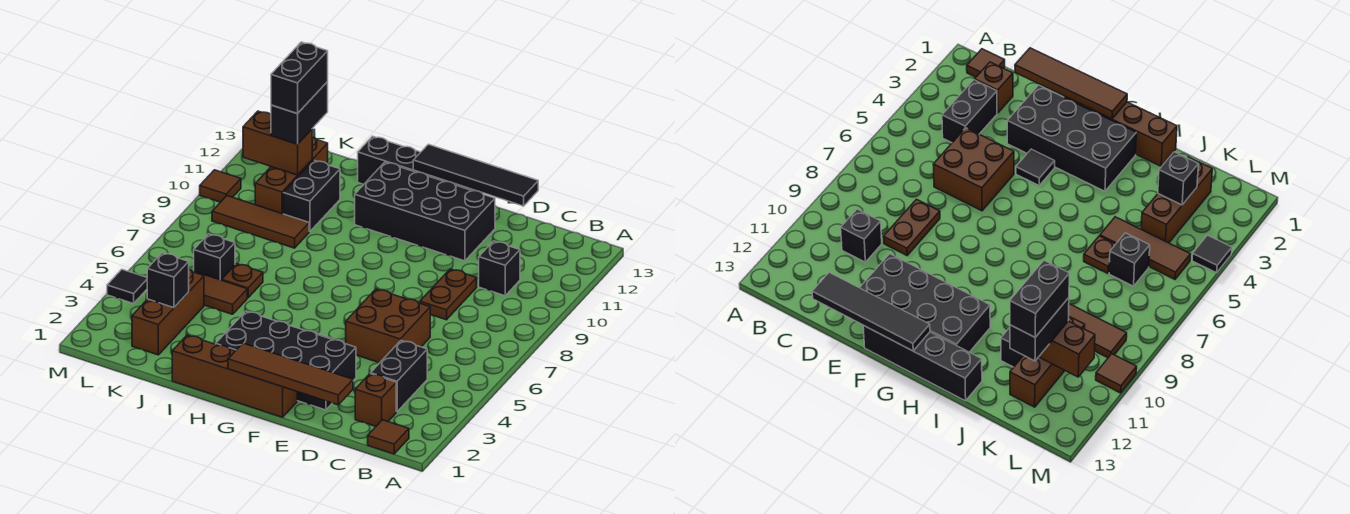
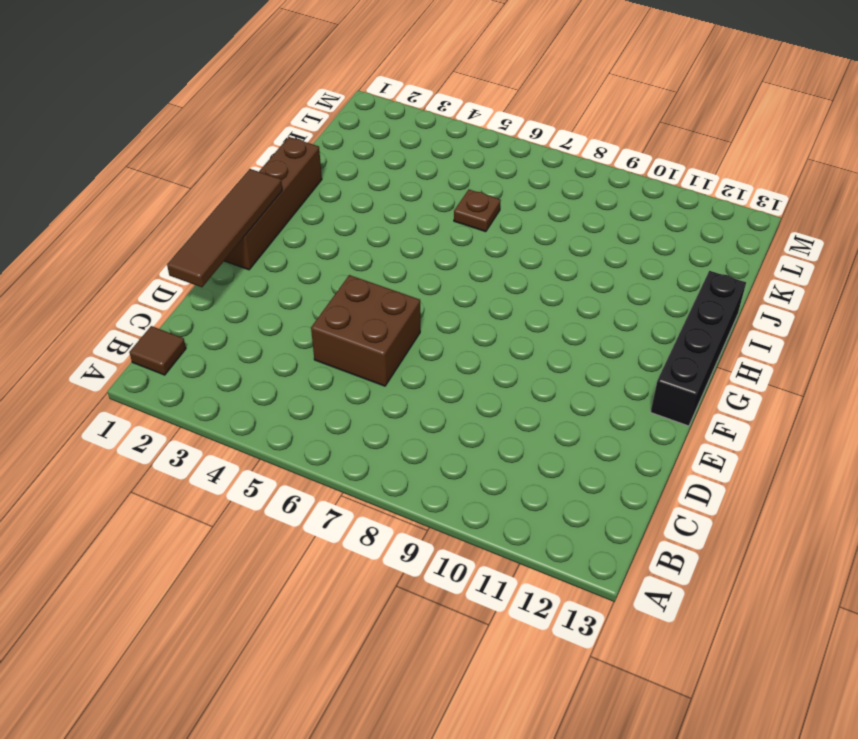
none -> brown 1x1 brick [355,374,396,426]
none -> black 1x2 brick [371,341,427,412]
none -> black 1x1 brick [479,241,520,296]

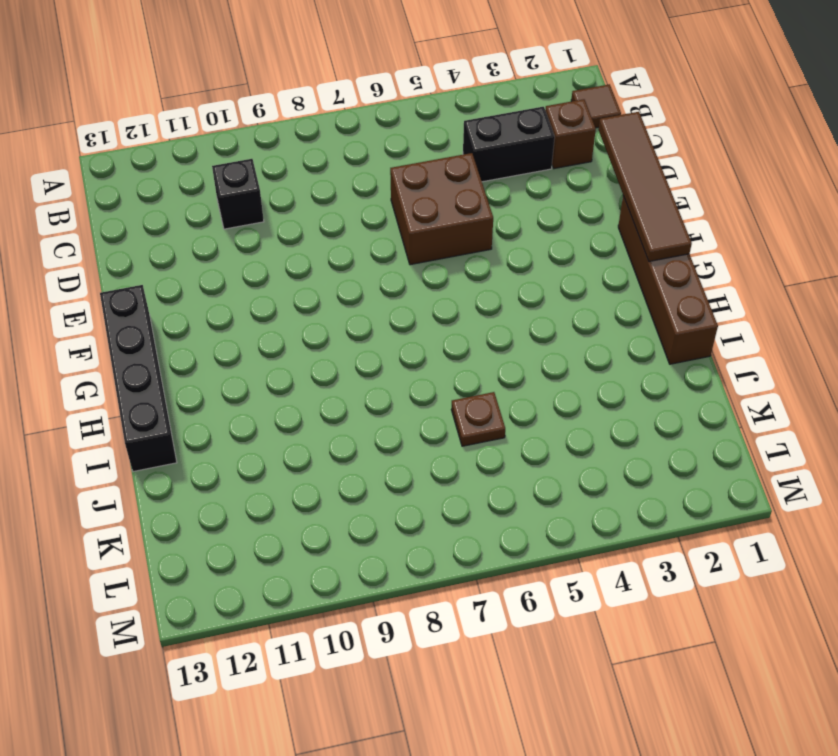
none -> brown 1x2 plate [420,269,477,320]
none -> black 2x4 brick [216,311,356,410]
none -> black 2x4 brick [355,162,495,261]

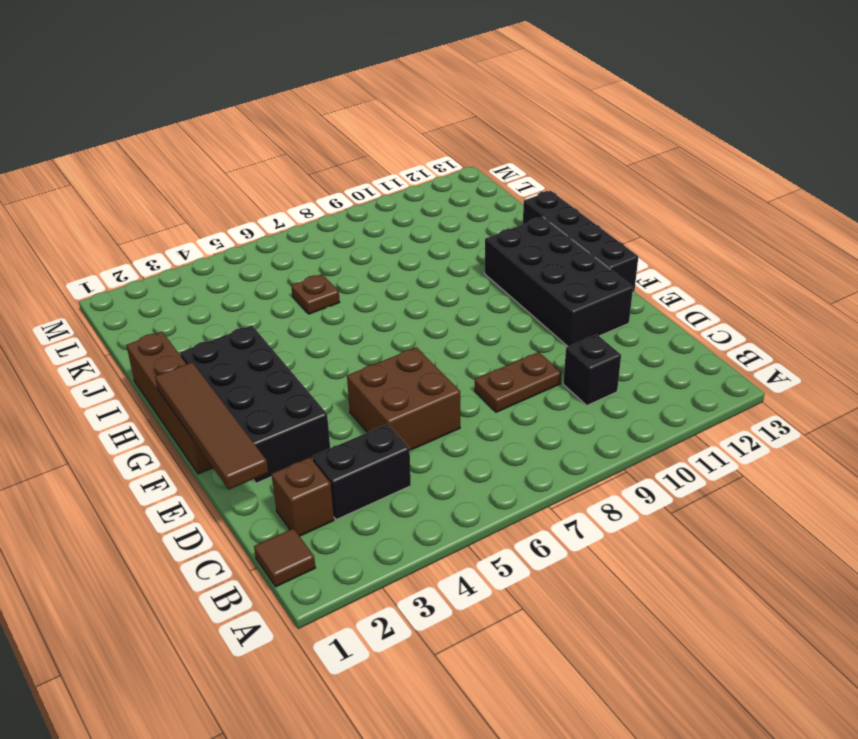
none -> black 1x1 tile [1016,149,1055,185]
none -> brown 1x3 tile [192,271,247,314]
none -> brown 1x3 tile [212,196,309,248]

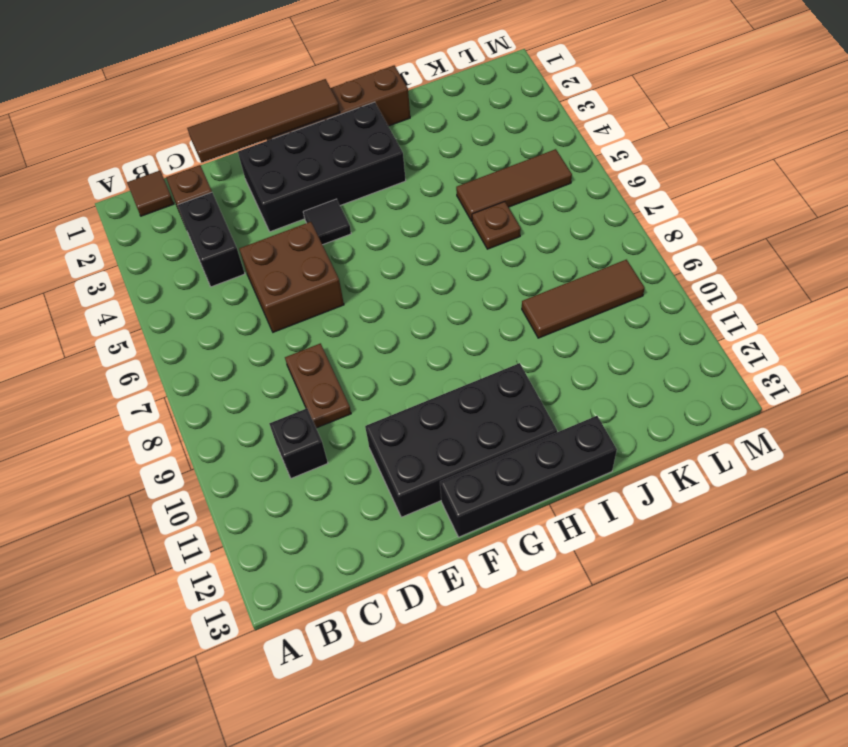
none -> black 1x2 brick [283,160,340,232]
none -> brown 1x3 brick [132,270,204,355]
none -> black 1x1 brick [194,234,235,280]

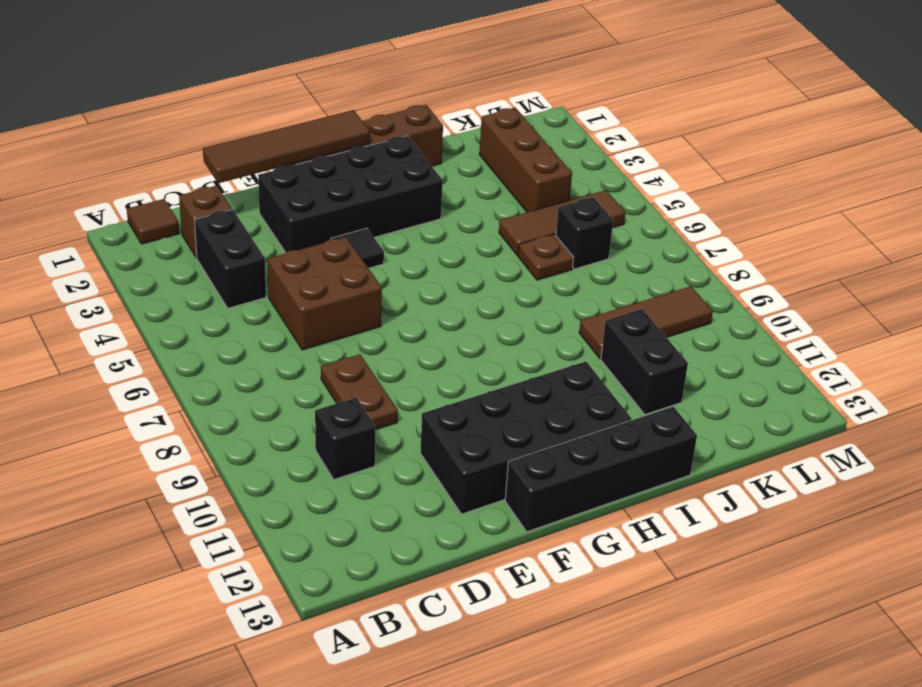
none -> brown 1x3 brick [255,137,328,214]
none -> black 1x1 tile [107,269,147,304]
none -> brown 1x1 tile [200,170,241,202]

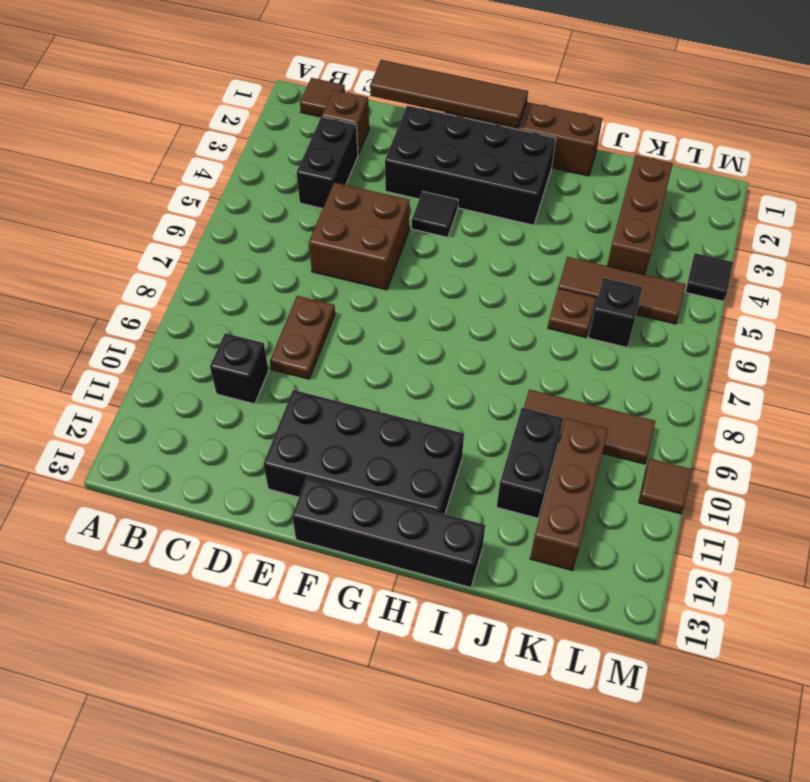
none -> black 1x4 tile [413,144,538,206]
none -> black 1x1 brick [147,253,189,308]
none -> brown 1x2 brick [243,111,312,175]

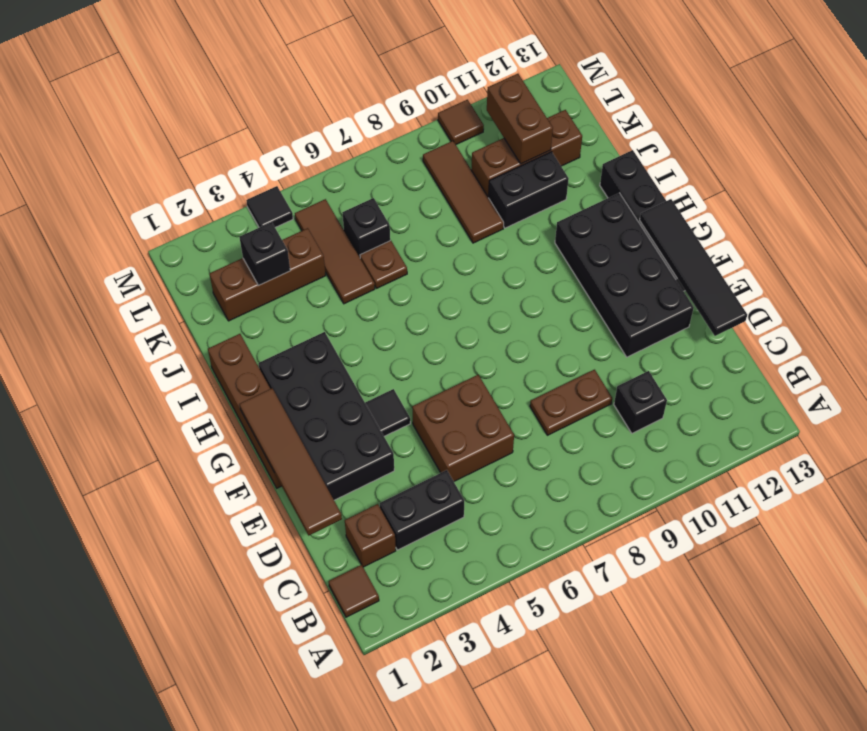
none -> black 1x2 brick [271,82,328,144]
none -> black 1x2 brick [271,42,328,114]

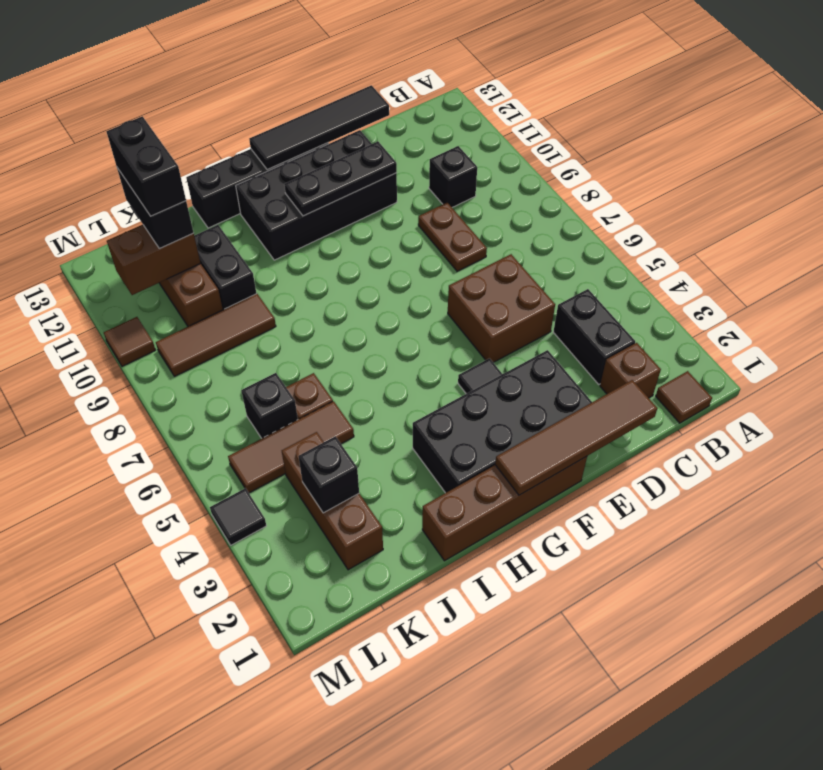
black 1x3 plate [284,142,397,216] -> none

